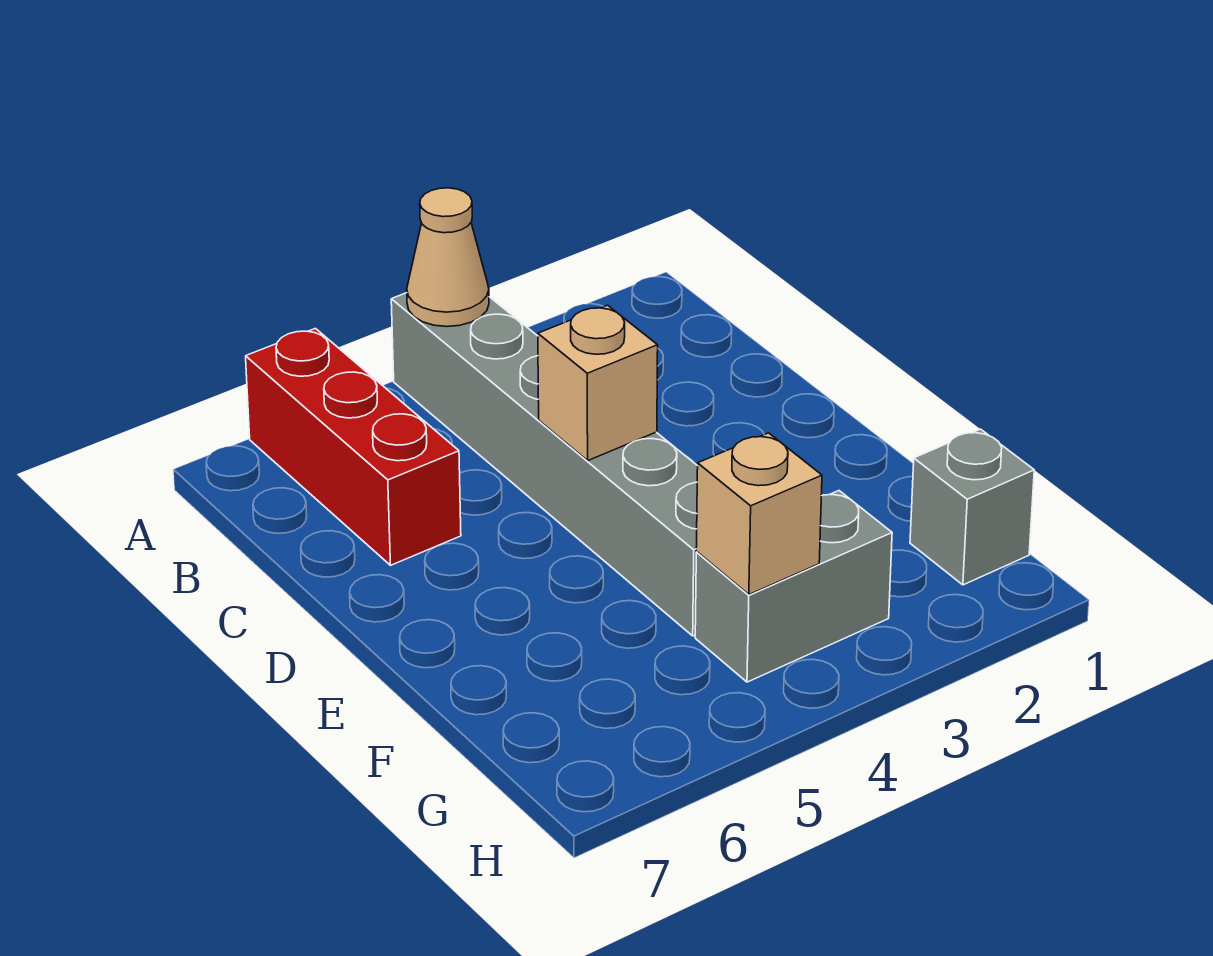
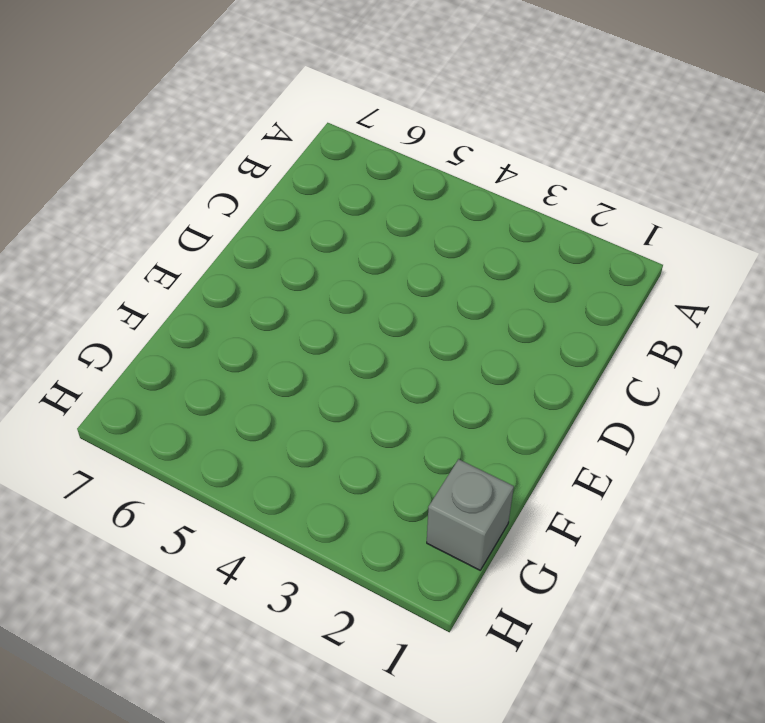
none -> grey 1x6 brick [391,293,698,636]
none -> red 1x3 brick [246,329,461,565]

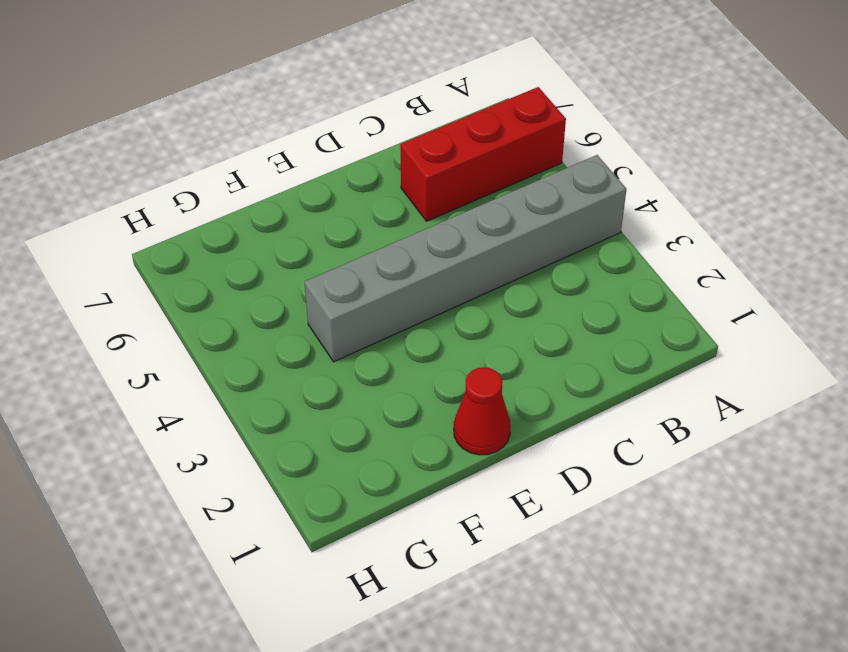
red 1x1 cone [454,367,511,455] -> none
none -> grey 1x1 brick [910,429,1034,585]
none -> grey 1x2 brick [695,491,892,682]

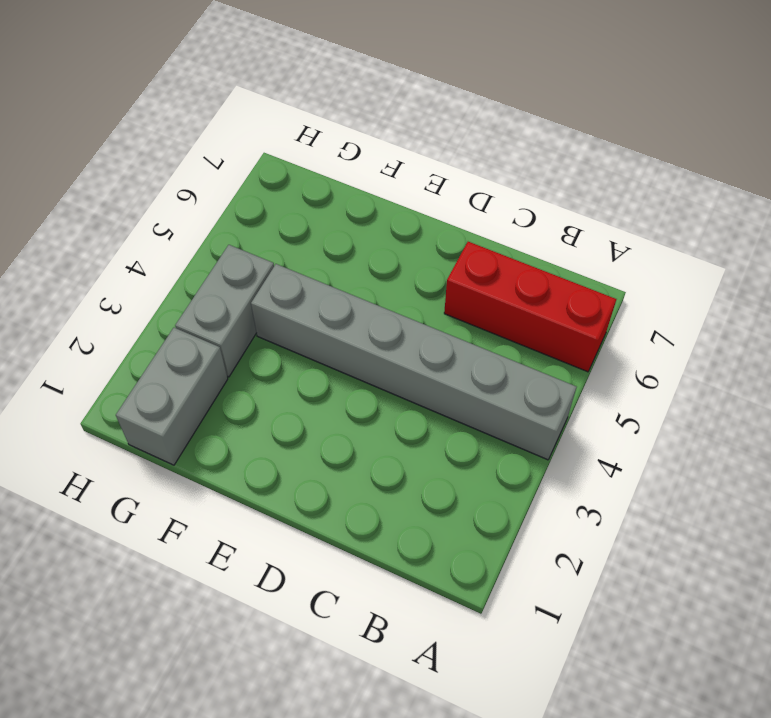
grey 1x2 brick [116,328,228,465] -> grey 1x1 brick [910,429,1034,585]
none -> tan 1x1 cone [407,188,489,327]
none -> tan 1x1 brick [538,305,658,461]

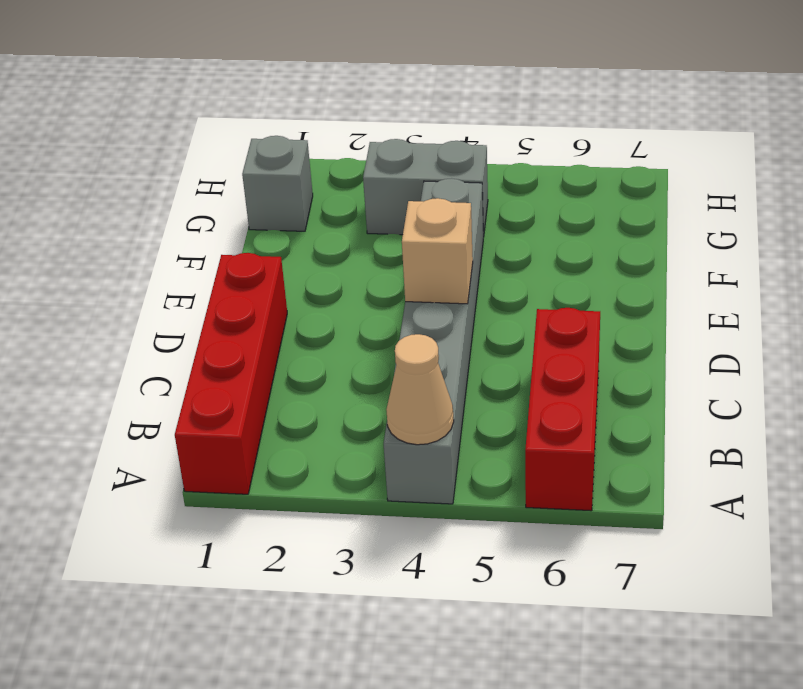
red 1x4 brick [175,253,287,494] -> none
none -> tan 1x1 brick [696,433,822,595]

